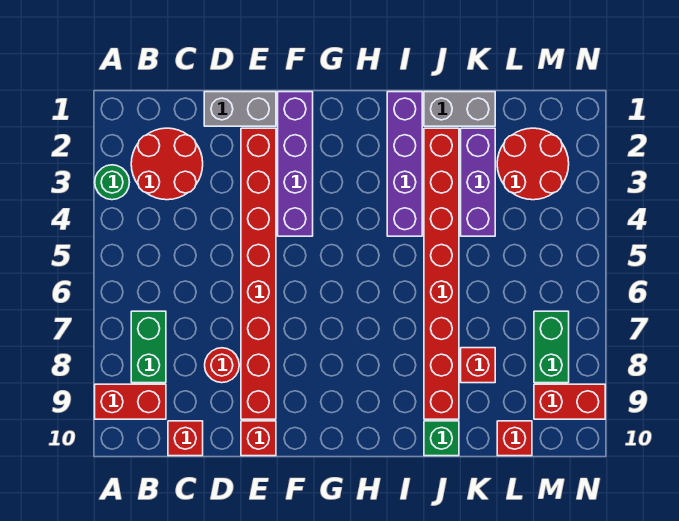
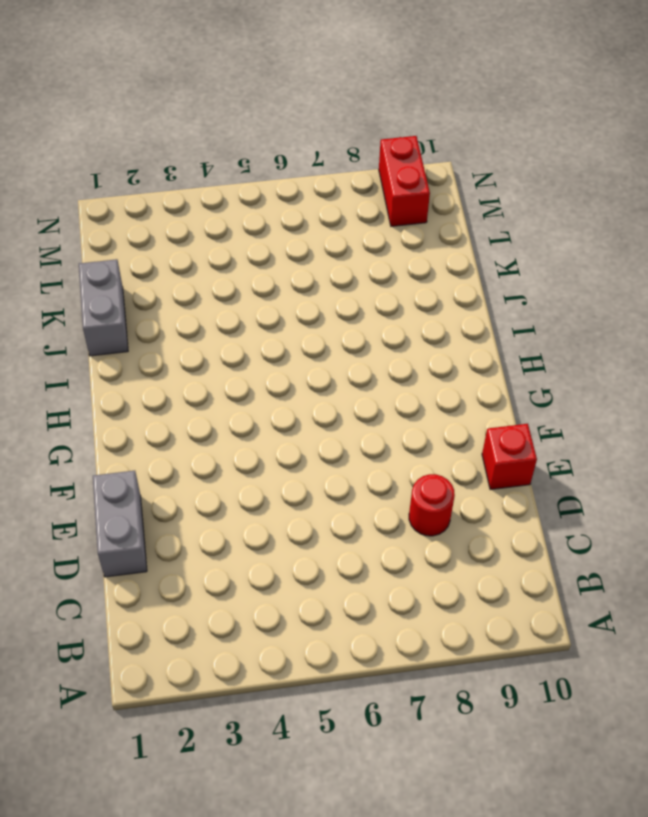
none -> green 1x1 round brick [95,165,130,200]
none -> red 1x2 brick [95,384,166,419]
none -> red 2x2 round brick [131,128,203,200]

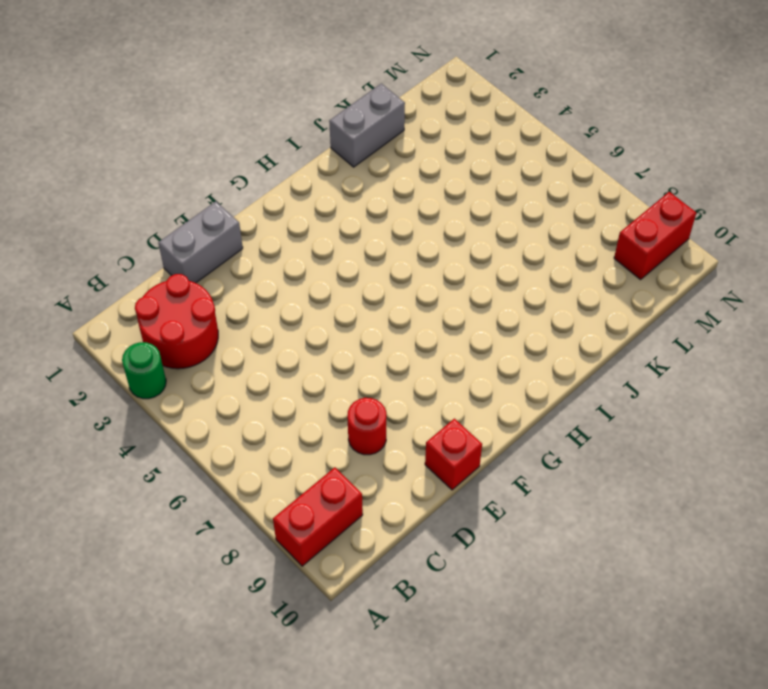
none -> green 1x2 brick [131,311,166,383]
none -> red 1x1 brick [168,421,203,456]
none -> red 1x8 brick [241,128,276,419]

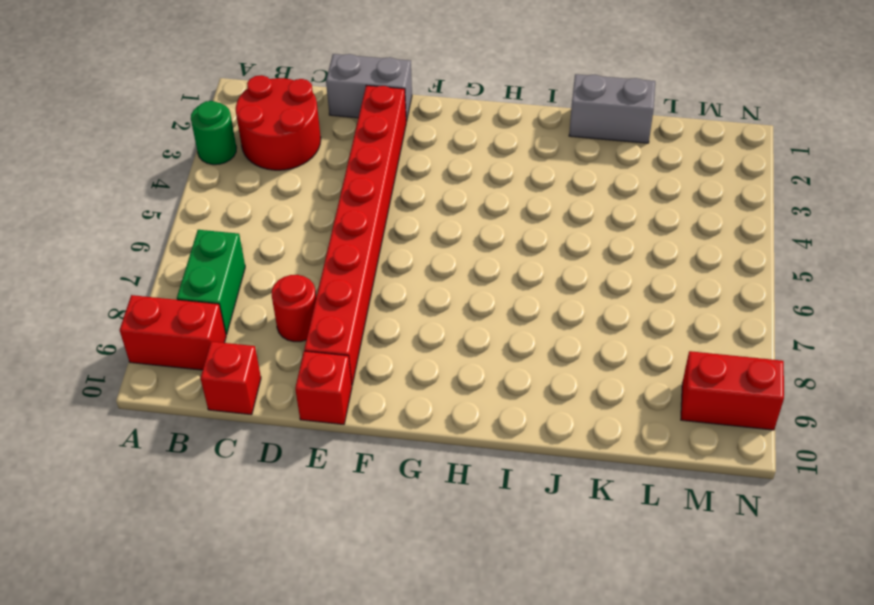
none -> purple 1x4 brick [278,92,313,236]
none -> purple 1x4 brick [387,92,422,236]
none -> red 1x8 brick [424,128,459,419]

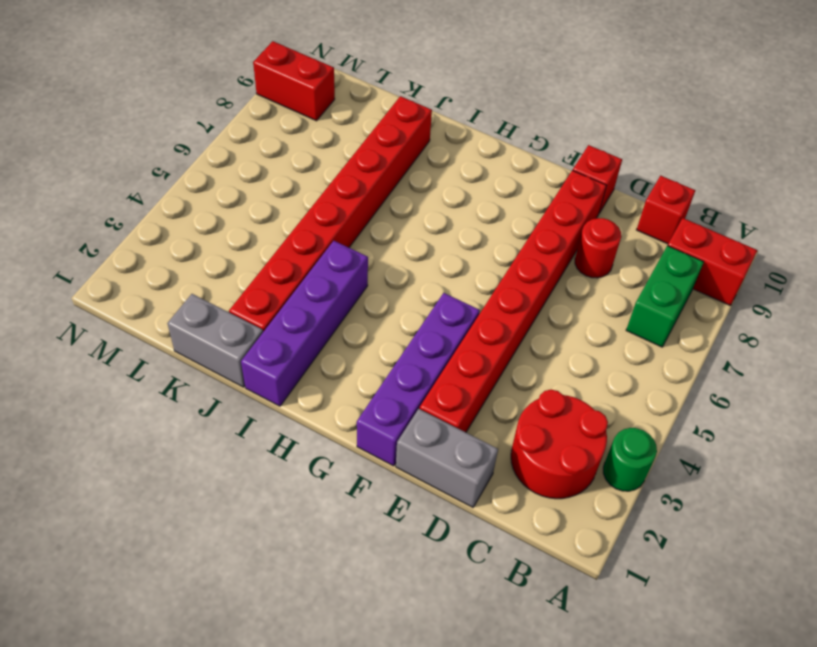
none -> green 1x1 brick [424,421,459,456]
none -> purple 1x3 brick [461,128,495,236]
none -> red 1x1 brick [461,348,495,383]

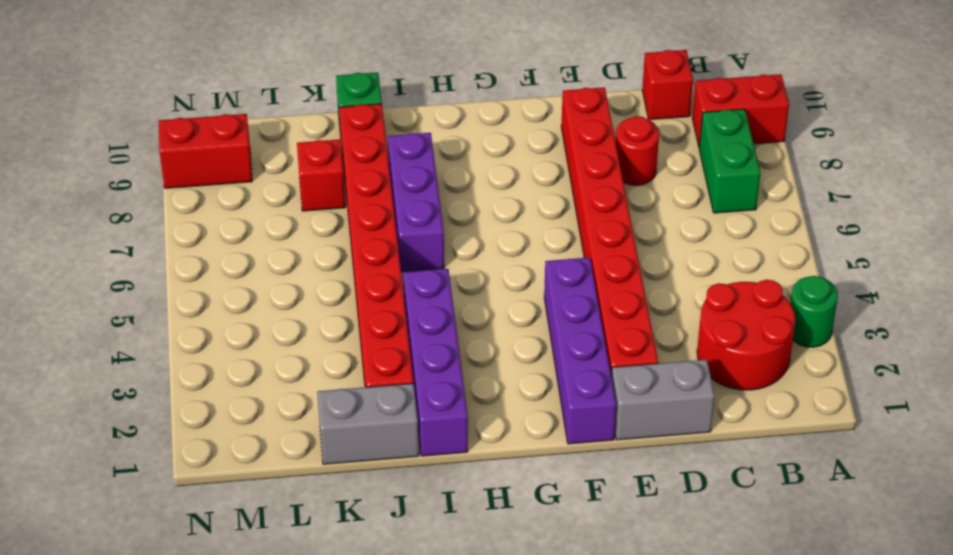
purple 1x3 brick [388,133,444,272] -> purple 1x3 brick moved to [461,128,495,236]
none -> red 1x1 brick [241,421,276,456]
none -> red 2x2 round brick [497,128,569,200]
none -> red 1x1 brick [497,421,532,456]

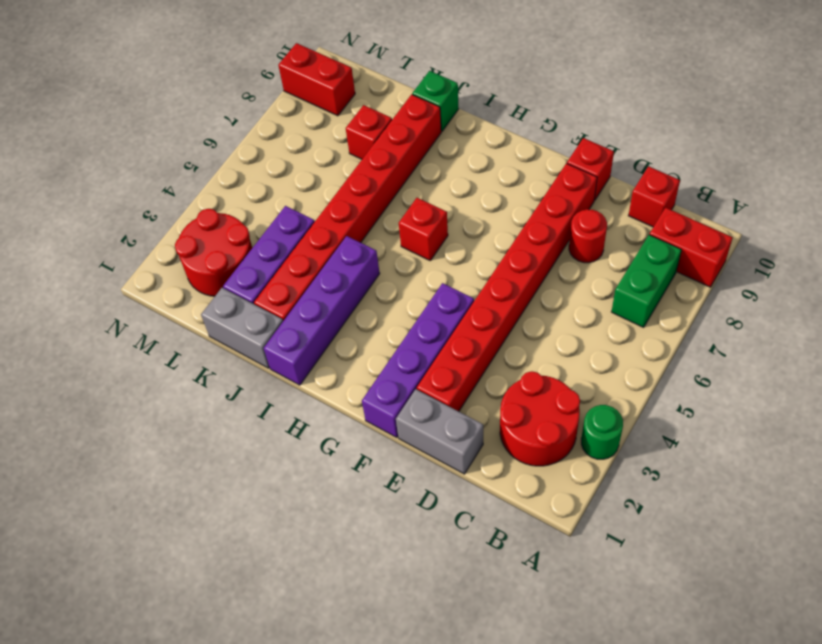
red 1x1 brick [399,198,448,260] -> red 1x1 brick moved to [497,421,532,456]
none -> green 1x2 brick [534,311,569,383]

